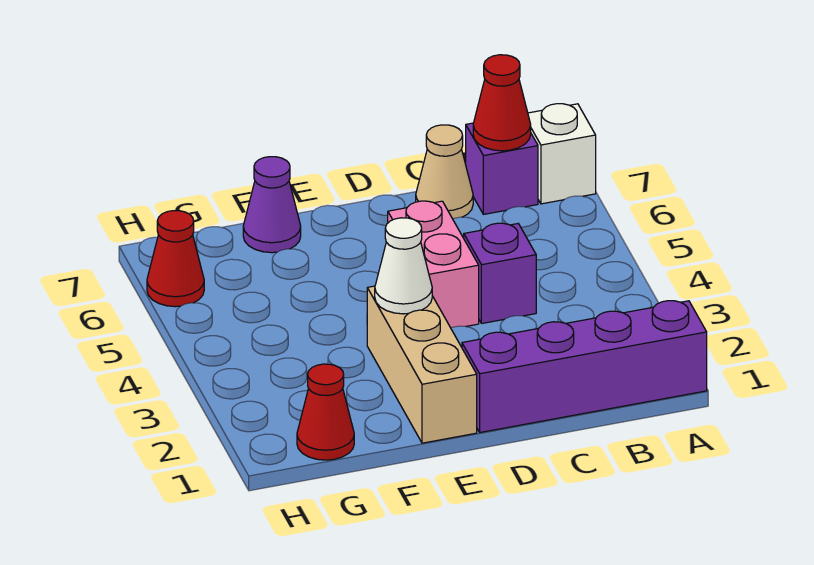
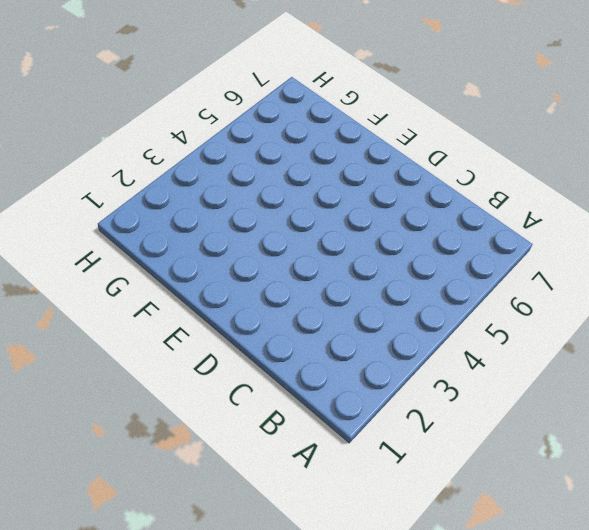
none -> purple 1x4 brick [462,301,707,433]
none -> white 1x1 brick [528,104,596,204]
none -> purple 1x1 brick [466,123,538,214]

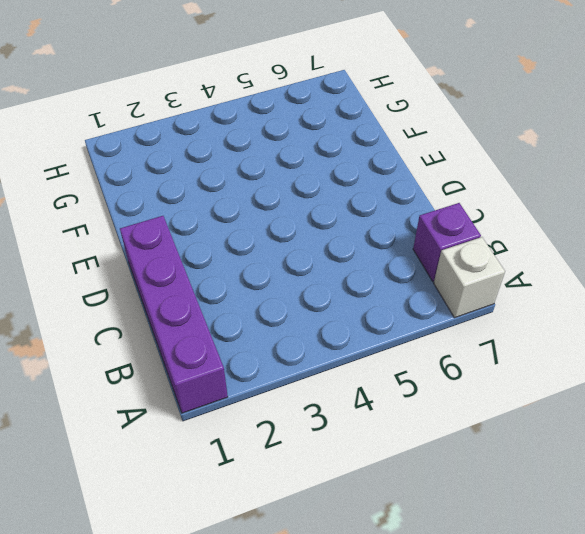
none -> purple 1x1 brick [464,223,536,323]
none -> tan 1x1 cone [416,125,473,219]
none -> pink 1x2 brick [388,201,479,328]

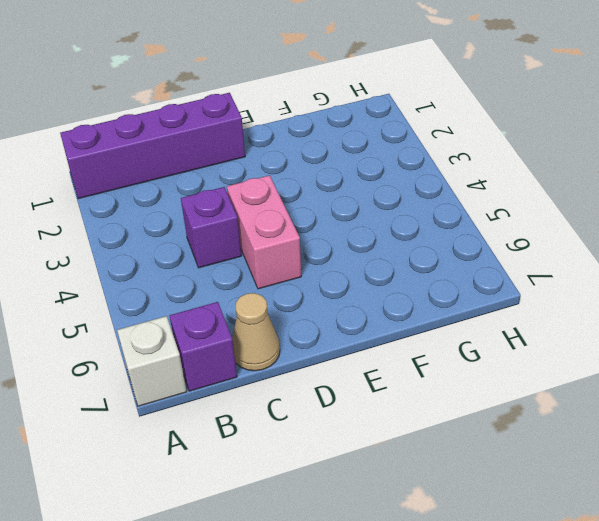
none -> tan 1x3 brick [367,286,477,443]
none -> purple 1x1 cone [243,157,301,253]
none -> red 1x1 cone [297,364,354,460]

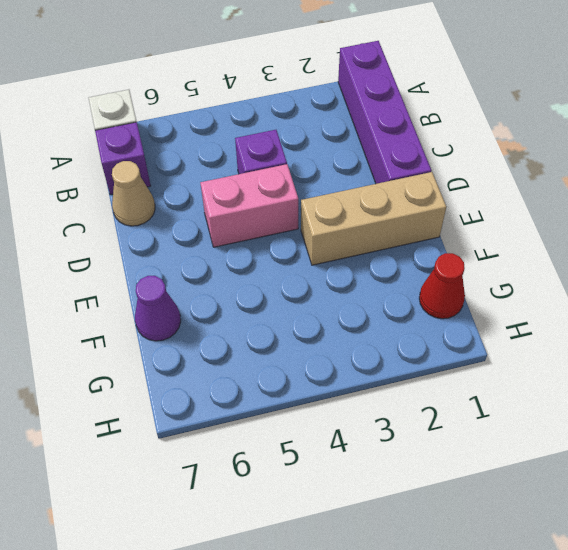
none -> red 1x1 cone [147,211,204,307]
none -> red 1x1 cone [473,55,531,151]
none -> white 1x1 cone [375,218,432,314]

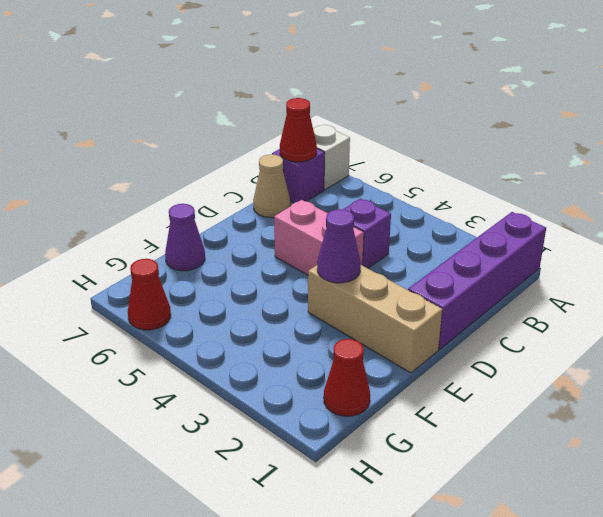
purple 1x1 cone [317,209,361,283] -> white 1x1 cone [375,218,432,314]

